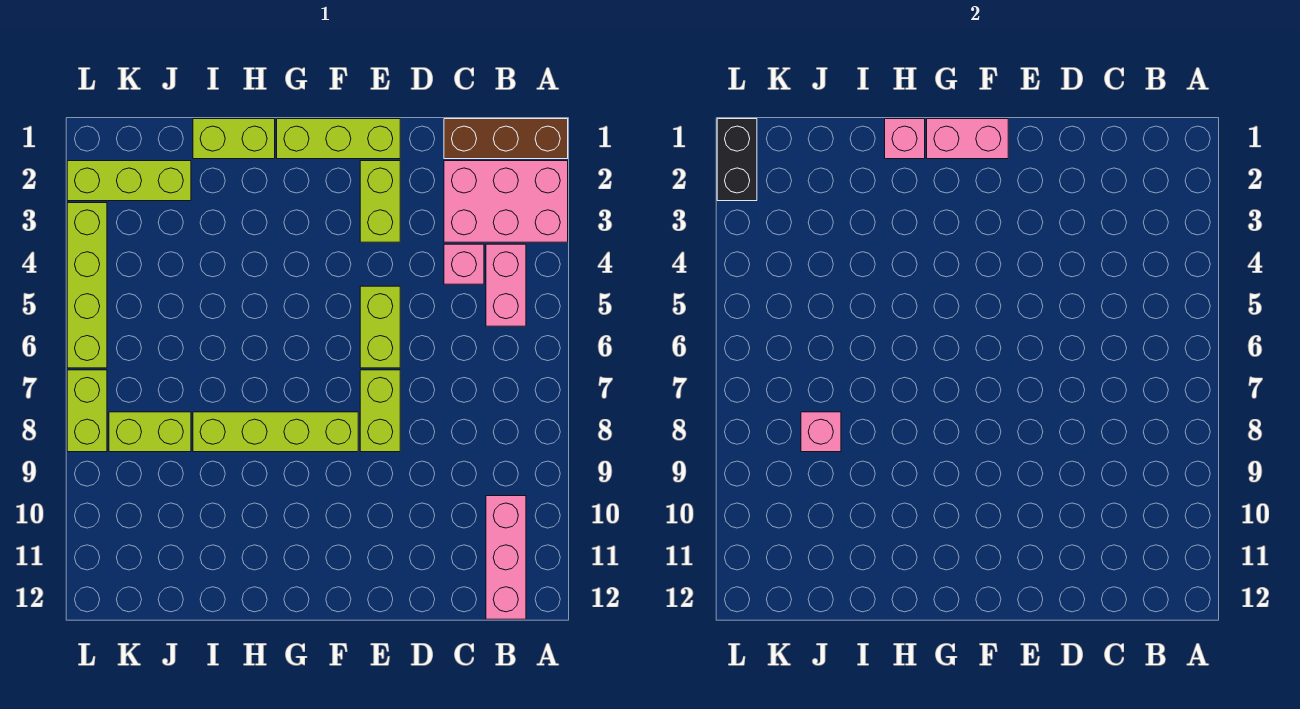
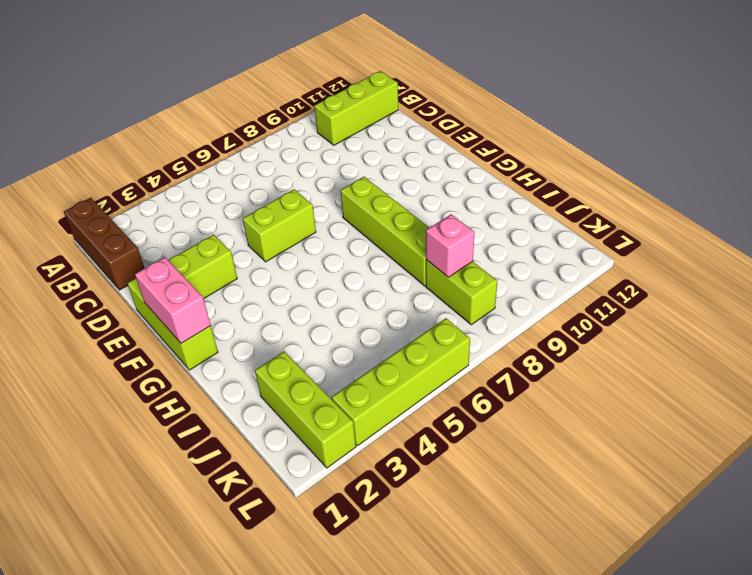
lime 1x3 brick [314,71,398,145] -> pink 1x3 brick [486,496,526,619]
none -> pink 2x3 brick [444,161,568,242]
none -> pink 1x2 brick [486,244,526,326]
none -> pink 1x1 brick [444,244,484,284]

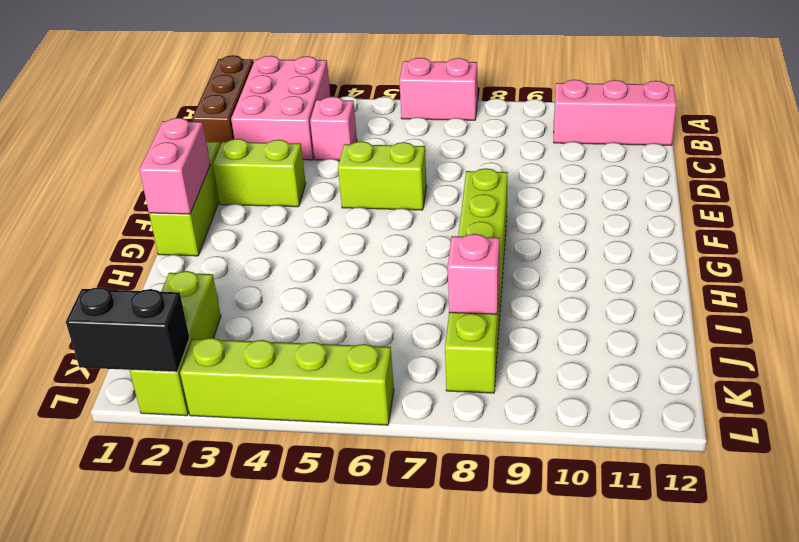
pink 1x2 brick [399,58,478,120] -> pink 1x2 brick moved to [486,244,526,326]
none -> lime 1x2 brick [360,370,400,452]
none -> lime 1x2 brick [193,119,275,159]
none -> lime 1x2 brick [67,370,107,452]

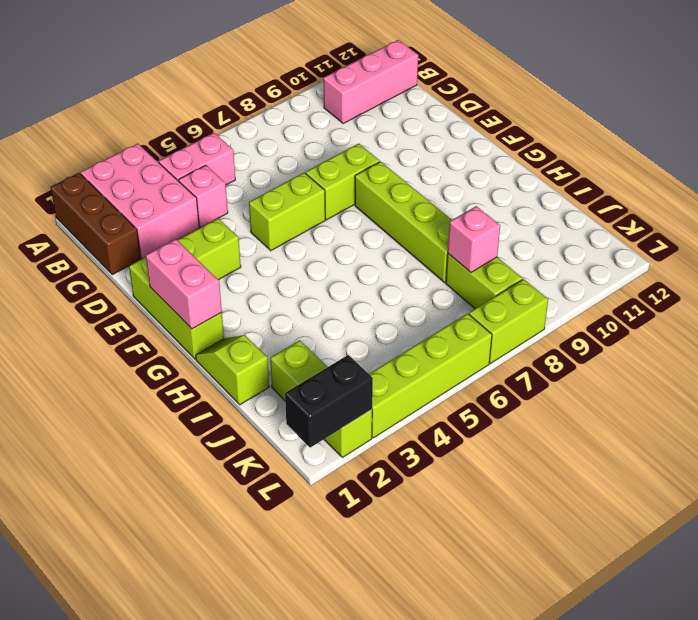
lime 1x2 slope [196,335,269,405] -> lime 1x2 brick [193,119,275,159]
none -> pink 1x1 brick [885,119,925,159]

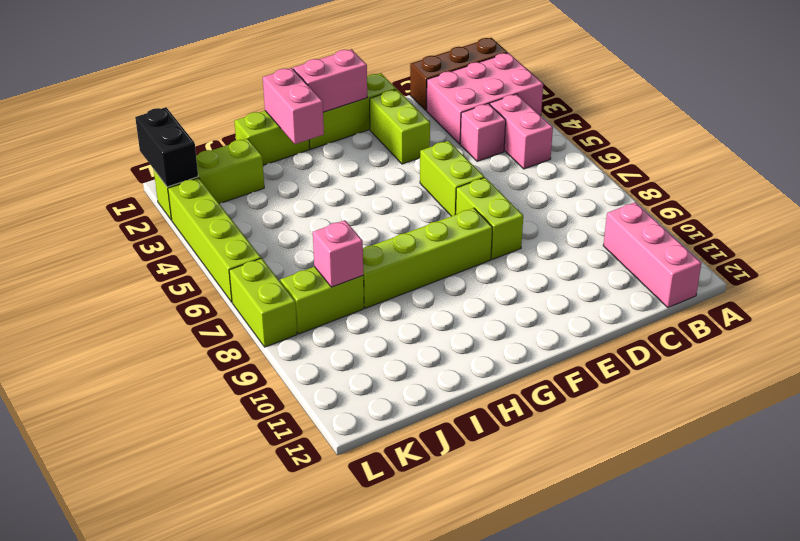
pink 1x2 brick [263,68,324,144] -> pink 1x1 brick [885,119,925,159]

